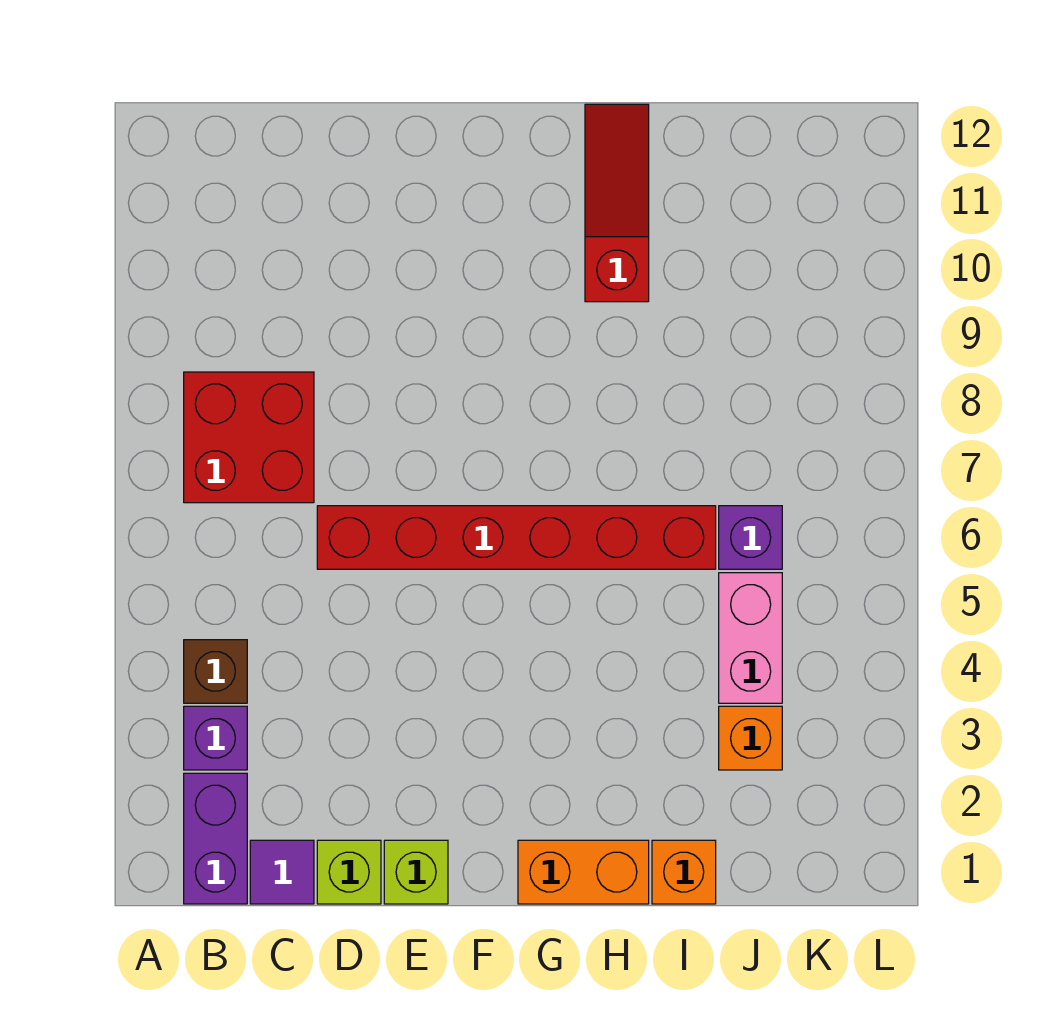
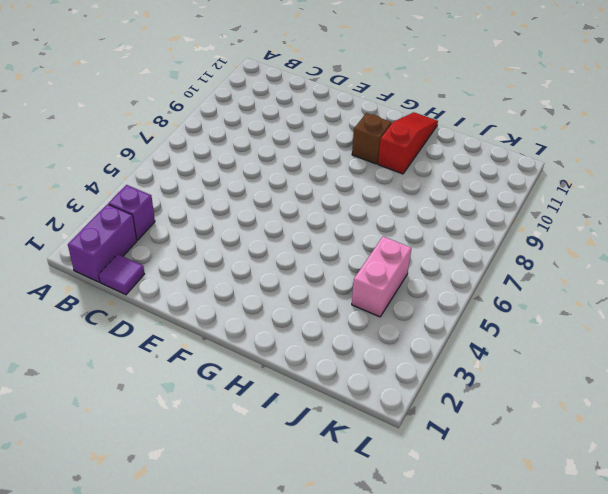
brown 1x1 brick [352,113,391,164] -> brown 1x1 brick moved to [184,640,247,703]
none -> red 2x2 brick [184,372,314,503]
none -> lime 1x1 brick [317,840,381,904]
none -> red 1x6 brick [317,506,716,569]

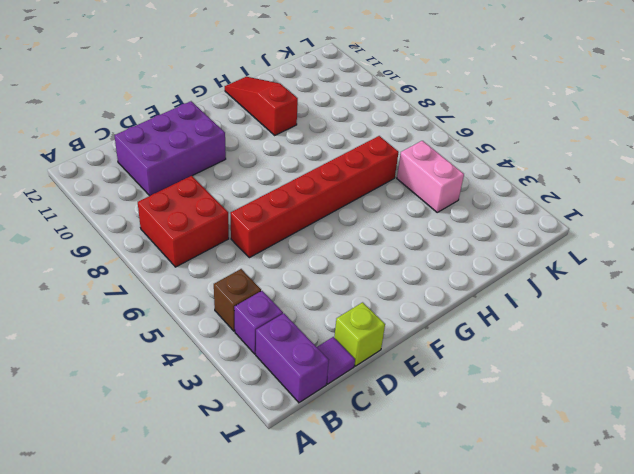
purple 2x3 brick [114,101,226,196] -> none
none -> lime 1x1 brick [384,840,448,904]
none -> orange 1x2 brick [518,840,649,904]
none -> orange 1x1 brick [652,840,716,904]

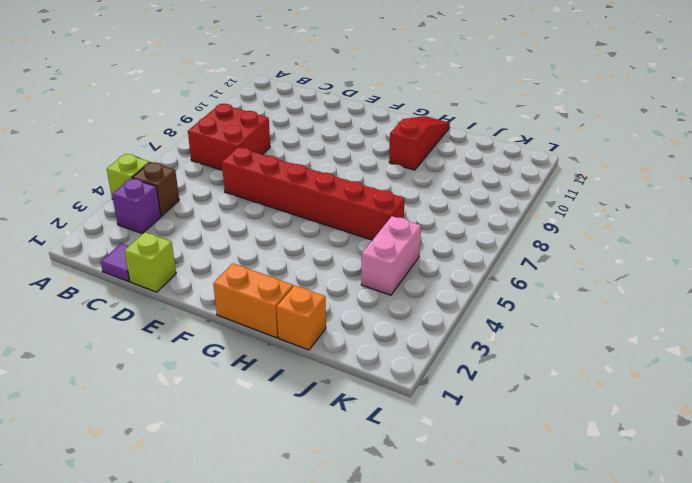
lime 1x1 brick [107,154,150,199] -> lime 1x1 brick moved to [384,840,448,904]
none -> purple 1x2 brick [184,773,247,904]
none -> orange 1x1 brick [719,706,782,770]
none -> purple 1x1 brick [719,506,782,569]

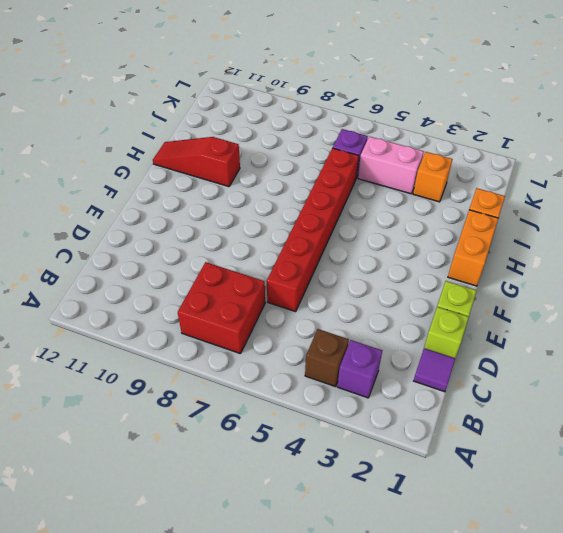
none -> purple 1x2 brick [184,773,247,904]

